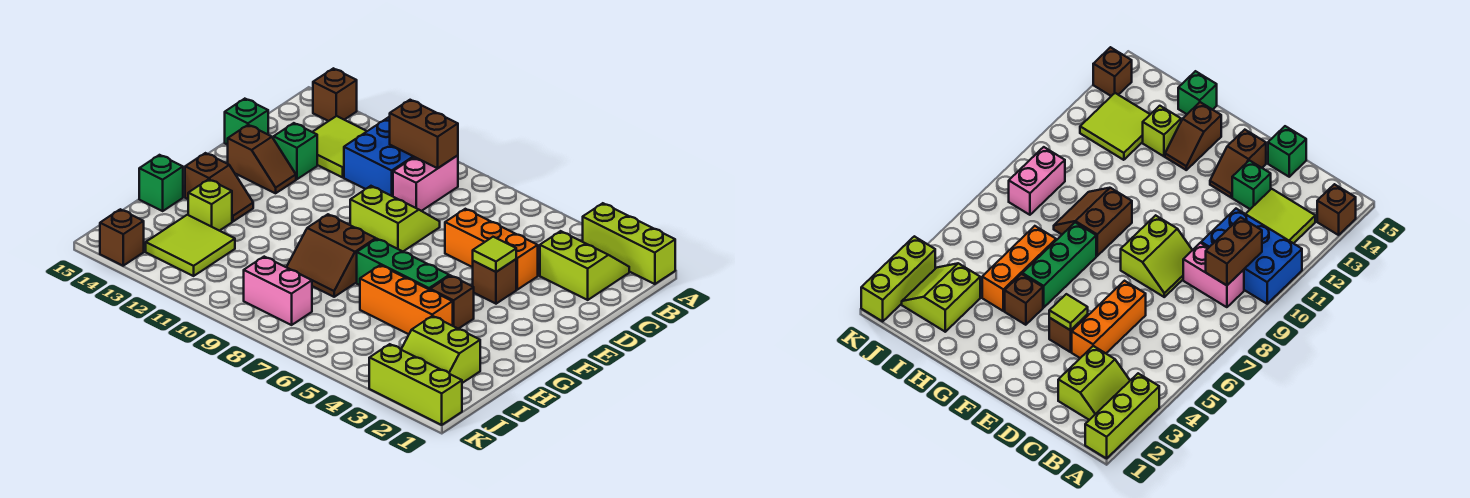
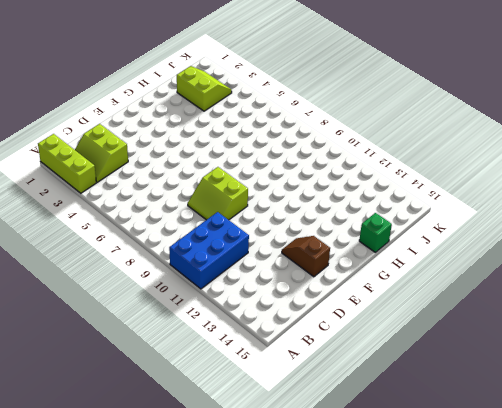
none -> brown 1x1 brick [313,68,357,121]
none -> pink 1x2 brick [393,155,458,211]
none -> lime 2x2 tile [313,116,367,177]

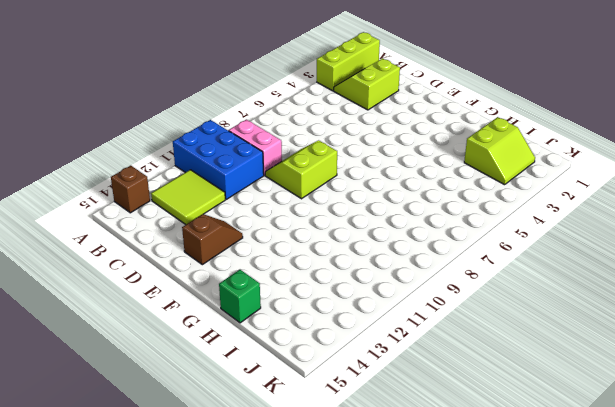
none -> orange 1x3 brick [445,209,538,290]
none -> green 1x1 brick [274,123,317,179]
none -> green 1x1 brick [225,99,268,145]

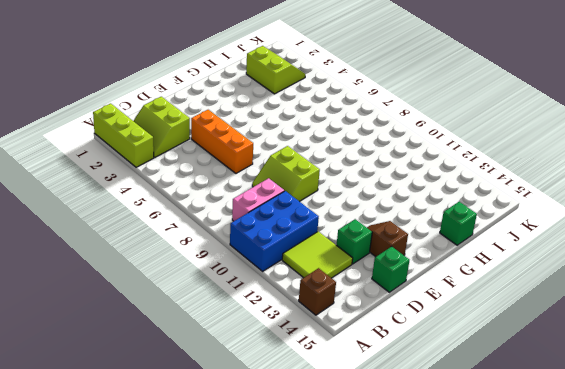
none -> brown 1x1 brick [473,259,516,304]
none -> brown 1x1 brick [430,276,474,329]
none -> green 1x3 brick [357,239,449,290]

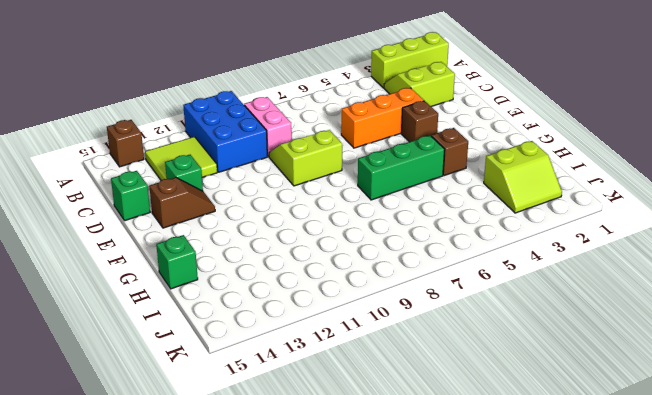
none -> brown 2x2 slope [287,214,376,297]
none -> brown 1x2 slope [185,153,253,222]
none -> orange 1x3 brick [360,265,453,334]

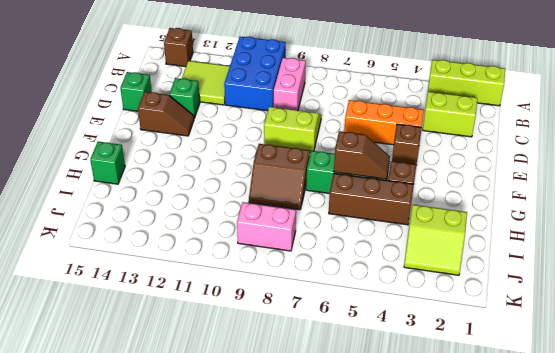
brown 1x2 slope [334,131,390,179] -> brown 1x2 slope moved to [185,153,253,222]
brown 1x3 brick [329,173,414,225] -> orange 1x3 brick [360,265,453,334]
none -> lime 1x1 brick [188,179,232,231]
none -> lime 2x2 tile [146,215,235,276]
none -> lime 1x3 brick [369,344,462,425]

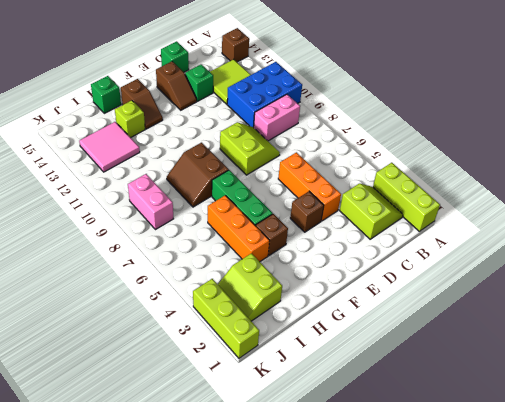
pink 2x2 tile [79,122,140,172] -> lime 2x2 tile [146,215,235,276]
none -> brown 1x1 brick [100,209,144,266]
none -> brown 1x2 brick [390,100,458,168]
none -> lime 1x1 tile [473,237,516,272]

